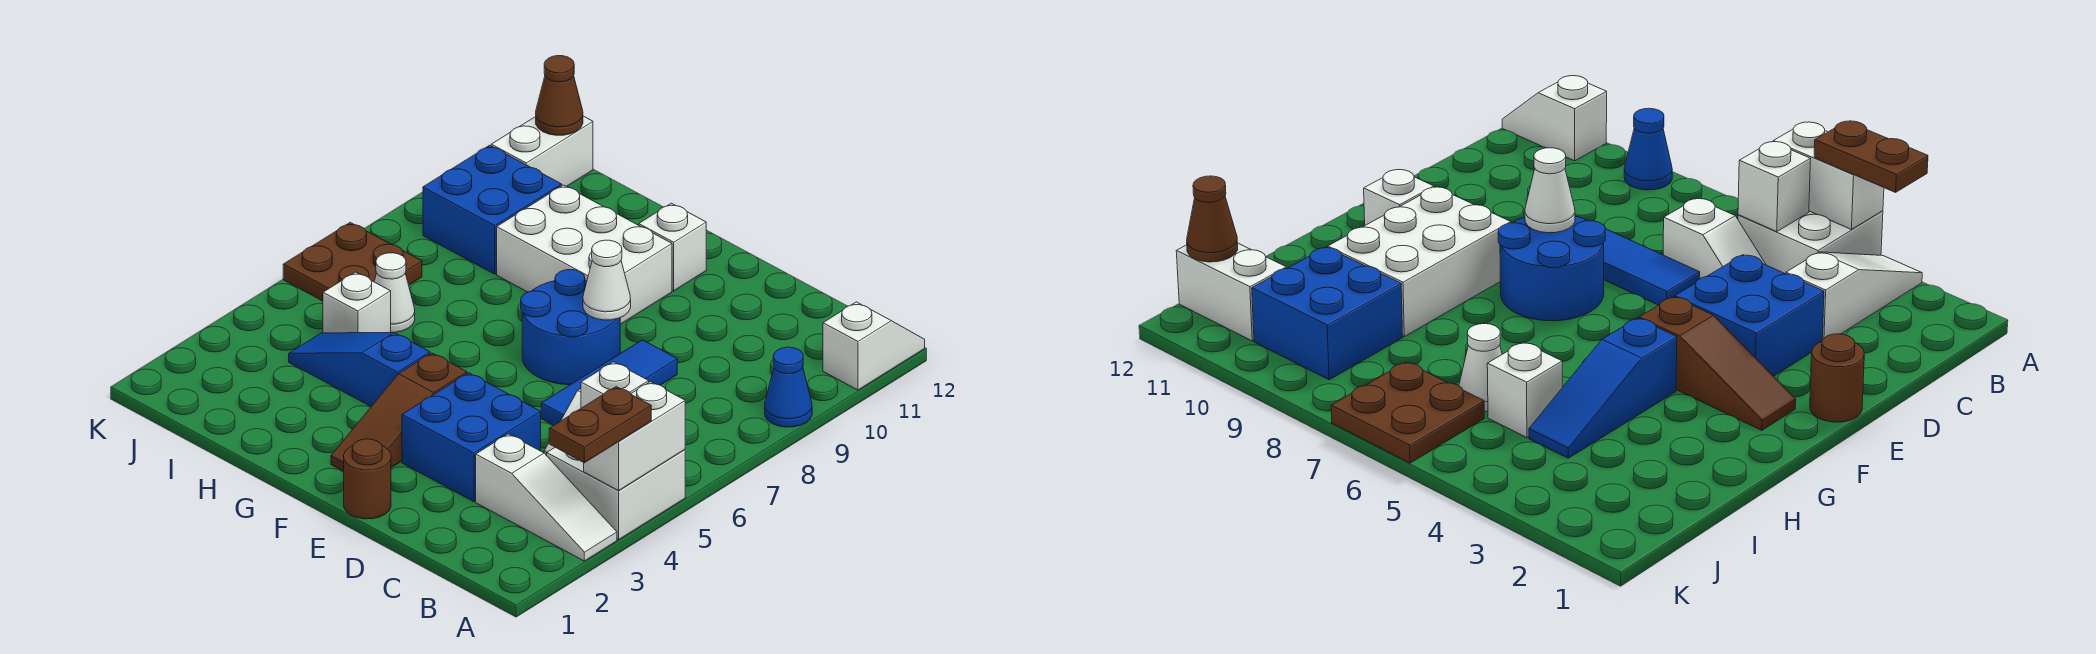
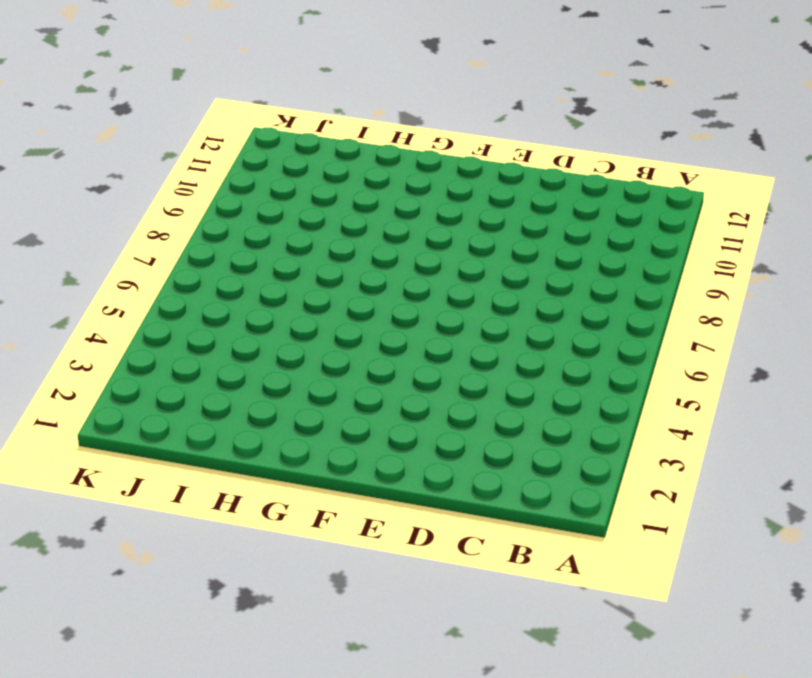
none -> white 1x3 slope [476,434,617,561]
none -> white 2x2 brick [547,447,685,540]
none -> blue 1x1 cone [765,347,812,427]

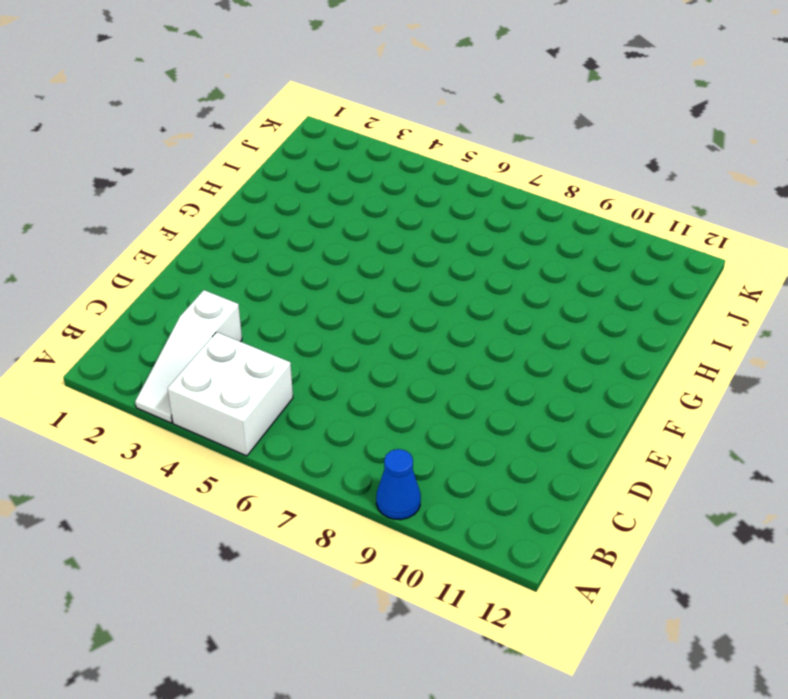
none -> white 1x2 slope [823,302,925,390]
none -> white 1x2 slope [1663,199,1766,278]
none -> blue 2x2 brick [402,373,541,502]

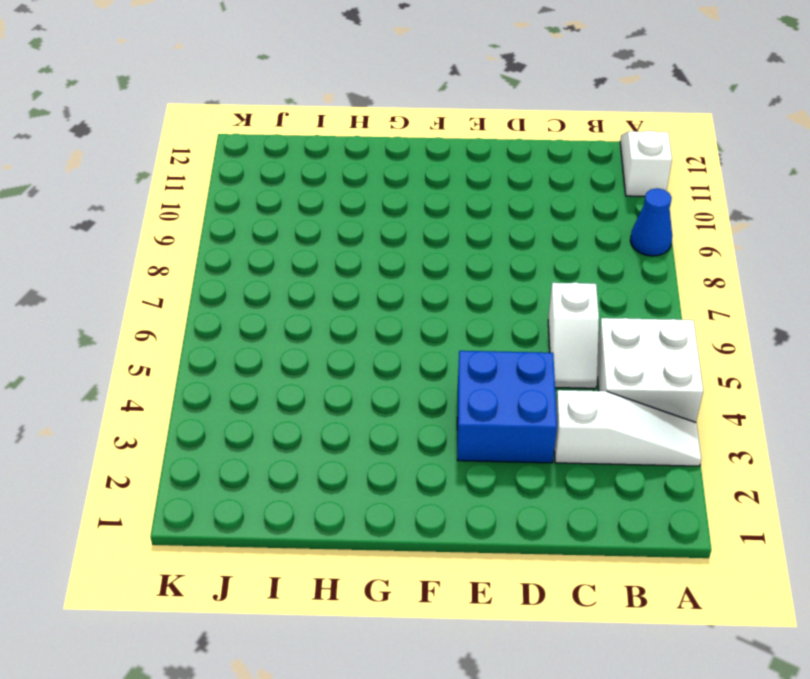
none -> blue 1x3 tile [541,340,677,425]
none -> brown 1x1 round brick [344,439,391,519]
none -> blue 2x2 round brick [521,270,620,385]

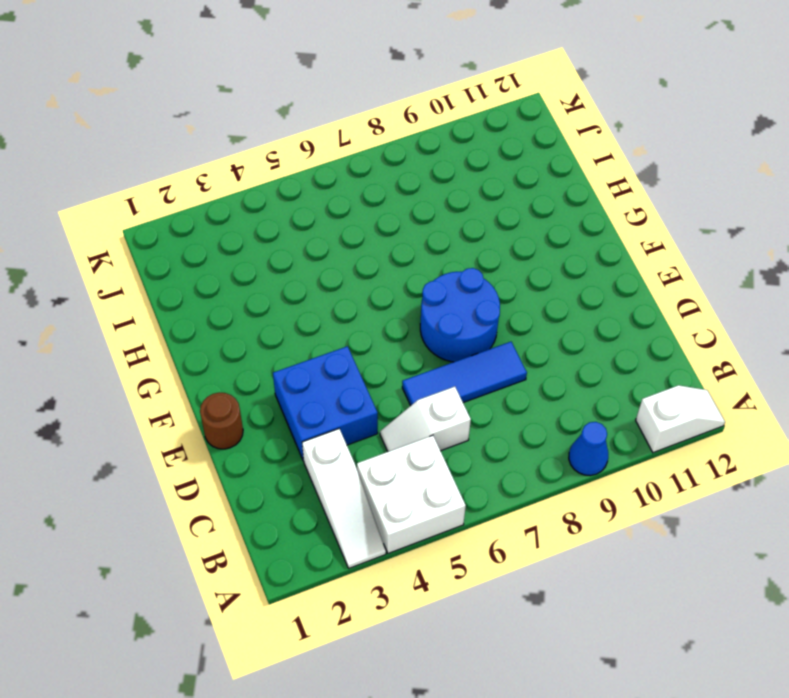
none -> brown 1x3 slope [331,353,467,471]
none -> white 2x3 brick [497,185,672,324]
none -> white 1x1 brick [639,203,706,291]

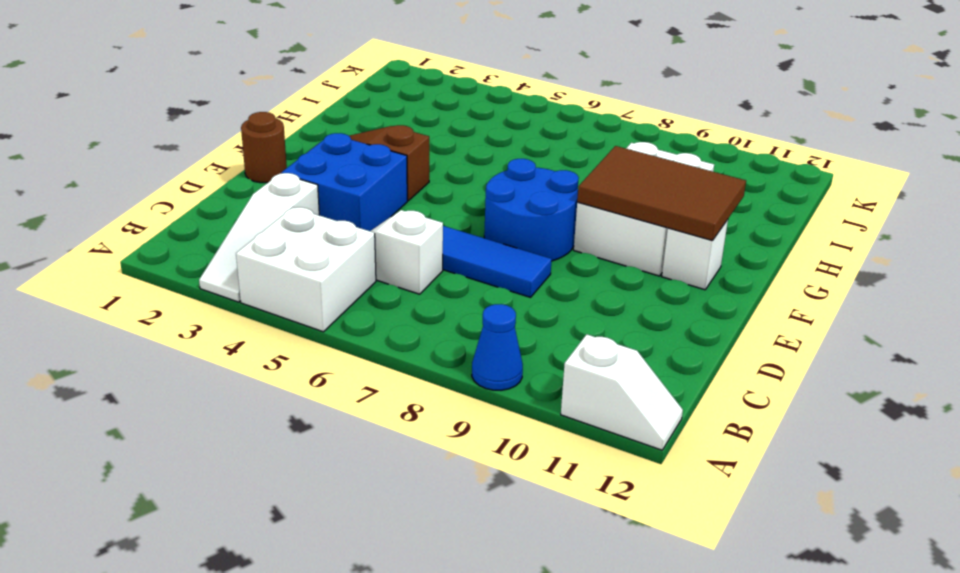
brown 2x3 tile [577,146,746,241] -> none
none -> blue 1x3 slope [289,333,430,406]
none -> white 1x1 brick [323,272,391,333]
none -> white 1x1 cone [374,253,415,333]

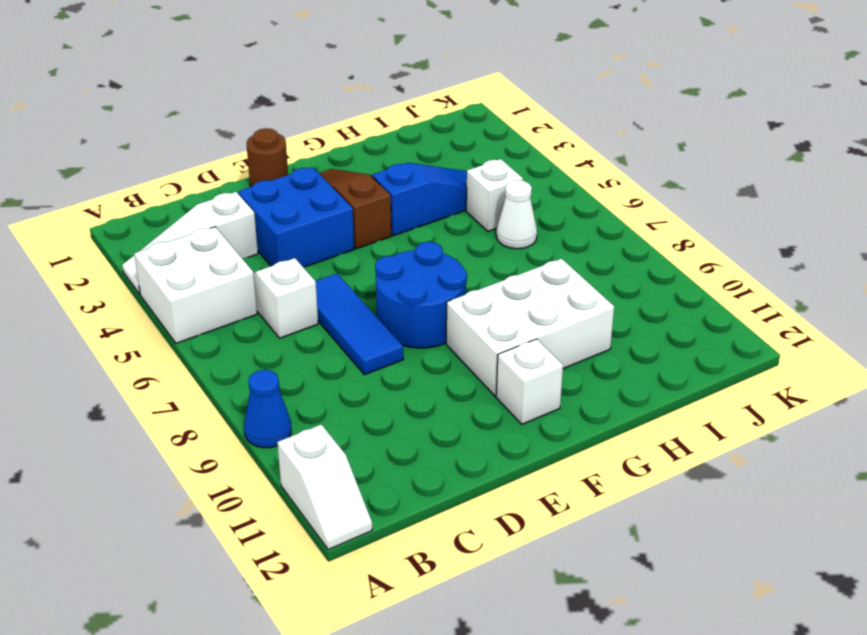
none -> blue 2x2 brick [423,145,562,274]
none -> brown 2x2 plate [283,222,422,301]
none -> white 1x2 brick [491,116,593,187]

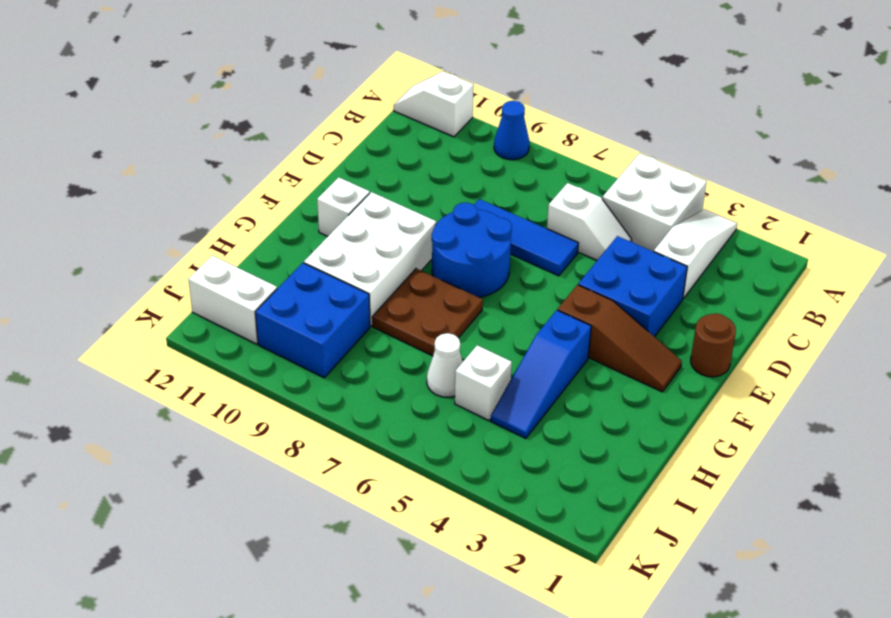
brown 2x2 plate [372,269,483,356] -> brown 2x2 plate moved to [283,222,422,301]
none -> white 1x2 brick [584,382,685,490]
none -> white 1x1 brick [581,362,649,408]
none -> white 1x1 cone [583,240,631,320]

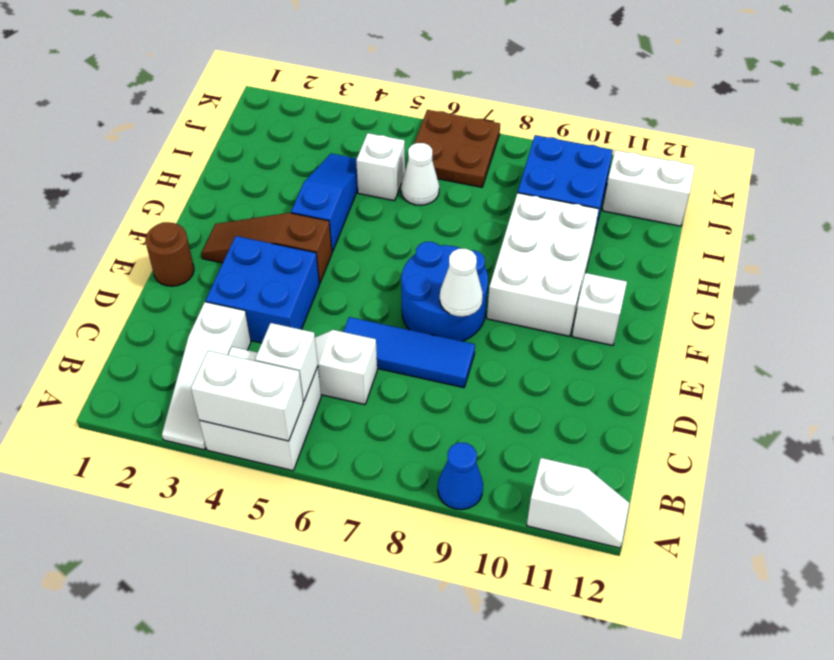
none -> brown 1x1 cone [536,56,583,135]
none -> brown 1x2 plate [549,387,651,463]

